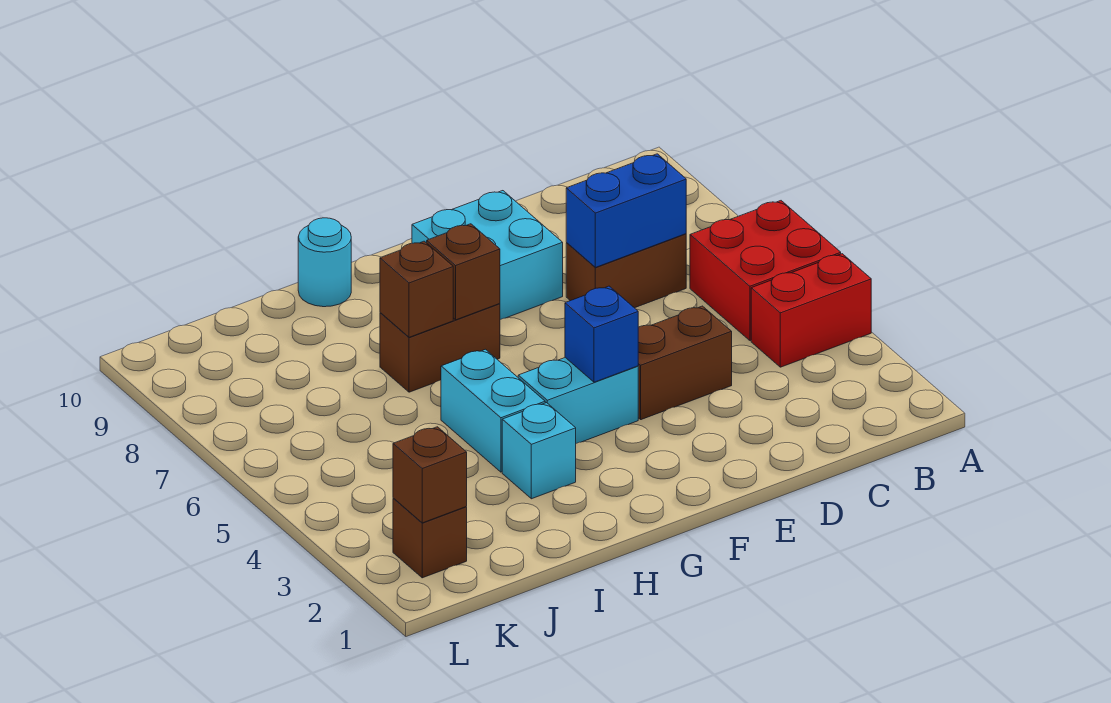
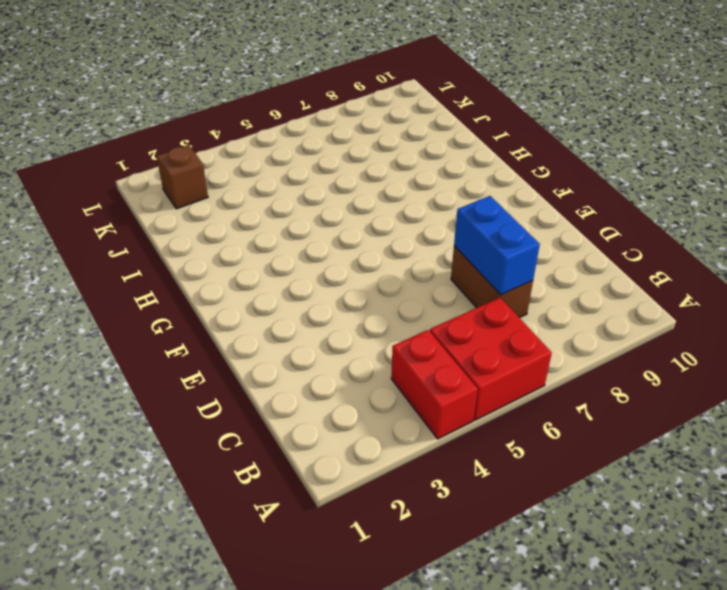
none -> brown 1x2 brick [638,306,732,420]
none -> cyan 2x2 brick [412,191,563,320]
none -> cyan 1x2 brick [518,358,638,443]

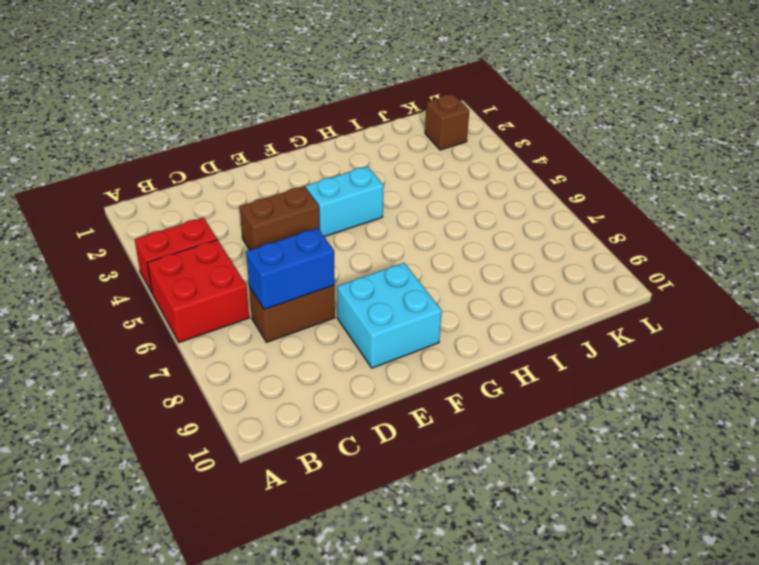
none -> brown 1x2 brick [380,304,500,392]
none -> cyan 1x1 brick [502,403,576,499]
none -> cyan 1x2 brick [441,349,545,472]

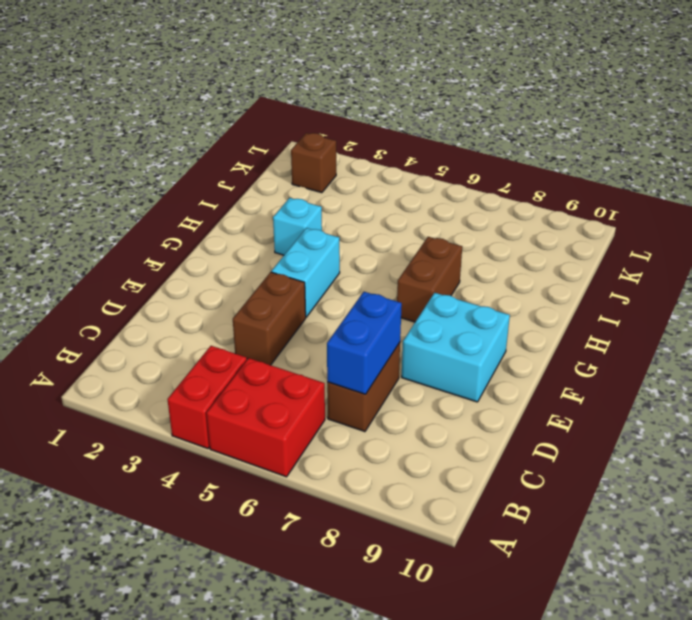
none -> cyan 1x2 brick [441,349,545,472]
none -> cyan 1x1 round brick [298,218,351,307]
none -> blue 1x1 brick [565,286,638,382]

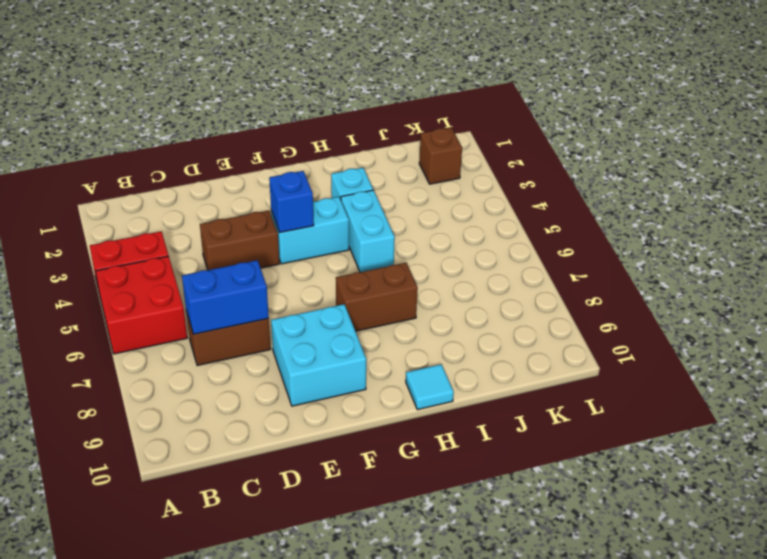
cyan 1x1 tile [406,364,454,410] -> cyan 1x1 round brick [298,218,351,307]
none -> brown 1x1 brick [427,224,500,320]
none -> brown 1x1 brick [380,241,453,337]
none -> brown 1x1 brick [393,427,467,523]

